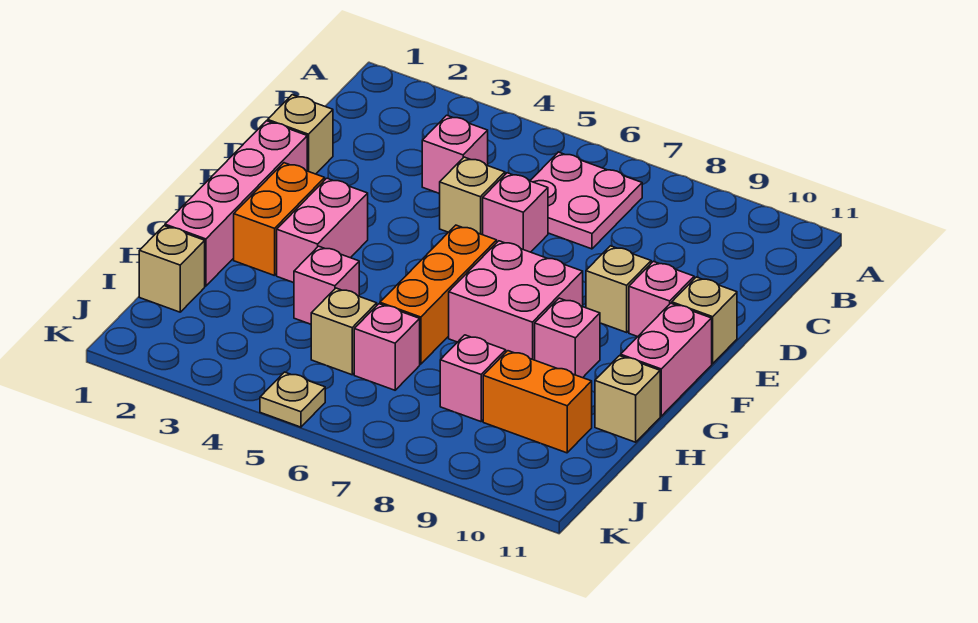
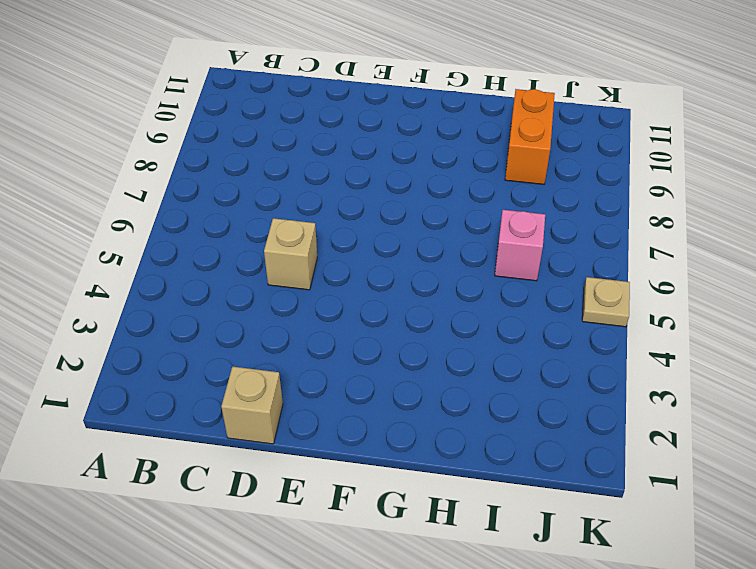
none -> pink 2x2 plate [530,152,642,249]
none -> pink 1x1 brick [422,115,488,194]
none -> pink 1x1 brick [483,173,548,252]

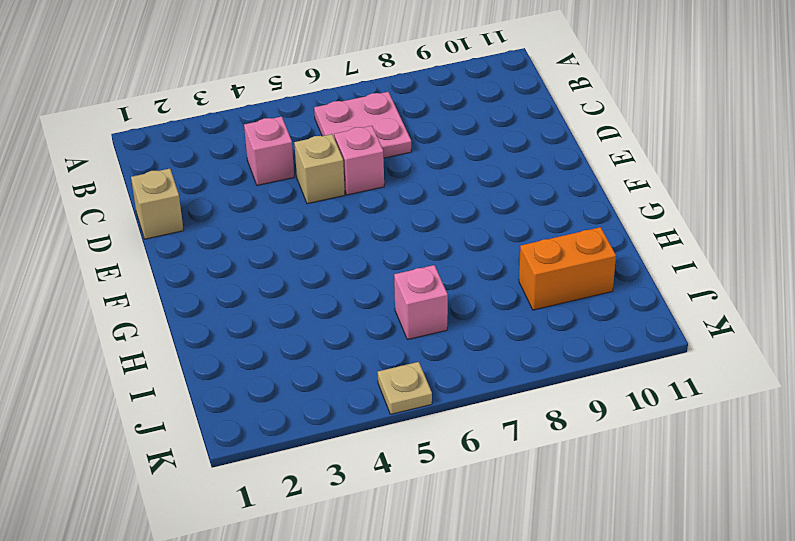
none -> pink 1x4 brick [165,121,307,286]
none -> tan 1x1 brick [586,246,651,332]
none -> pink 1x1 brick [629,261,694,337]

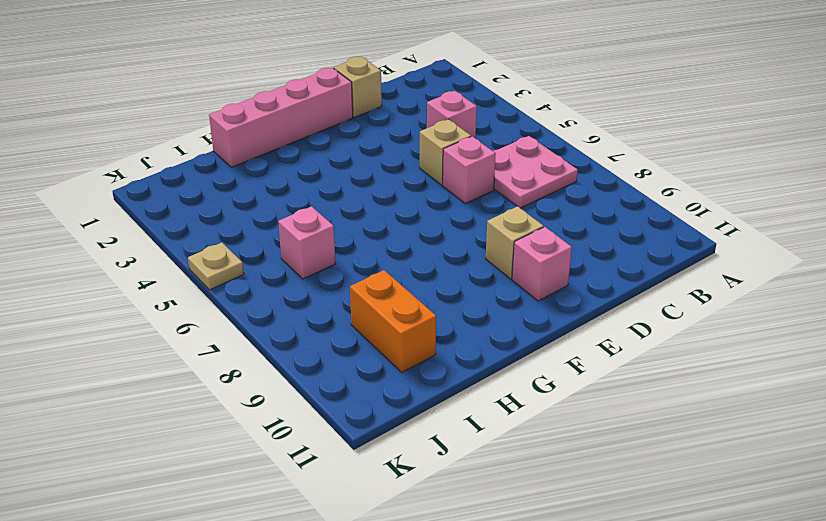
none -> tan 1x1 brick [672,277,737,364]
none -> orange 1x2 brick [234,163,325,276]
none -> pink 1x2 brick [277,178,368,283]

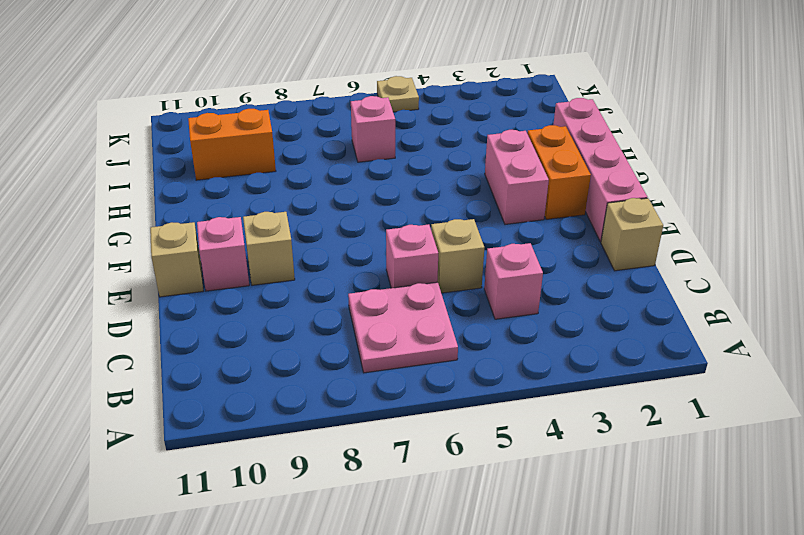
none -> orange 1x3 brick [380,225,497,364]
none -> pink 2x2 brick [449,241,583,360]
none -> pink 1x2 brick [621,303,712,416]

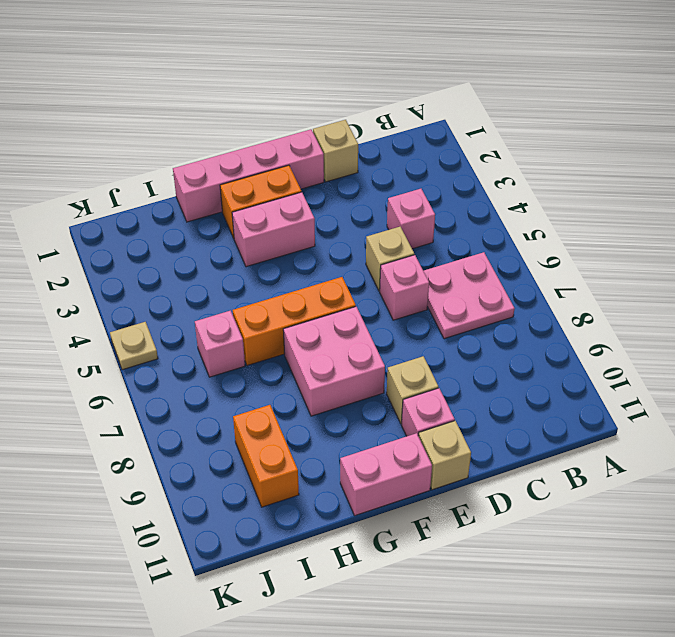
none -> pink 1x1 brick [535,298,600,378]
none -> pink 1x1 brick [294,246,359,324]
none -> tan 1x1 brick [595,356,660,442]

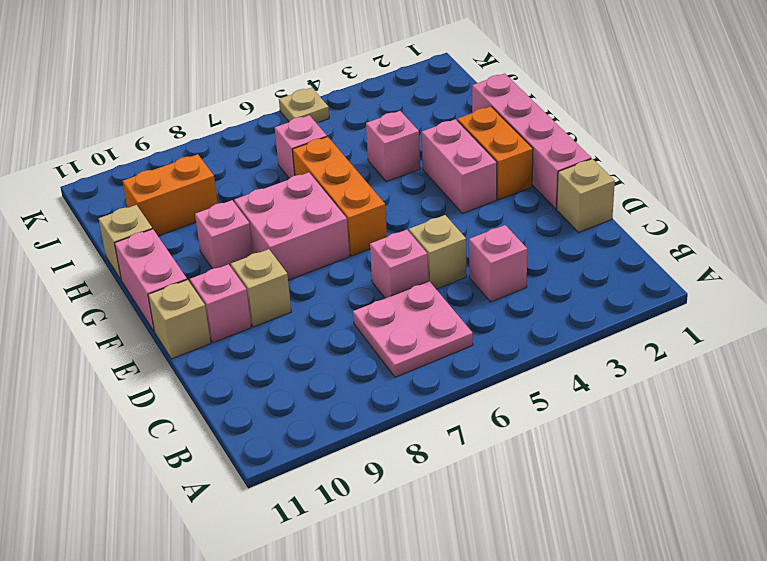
none -> tan 1x1 brick [139,226,205,312]
none -> tan 1x1 brick [311,288,377,375]
none -> pink 1x1 brick [440,335,506,422]

